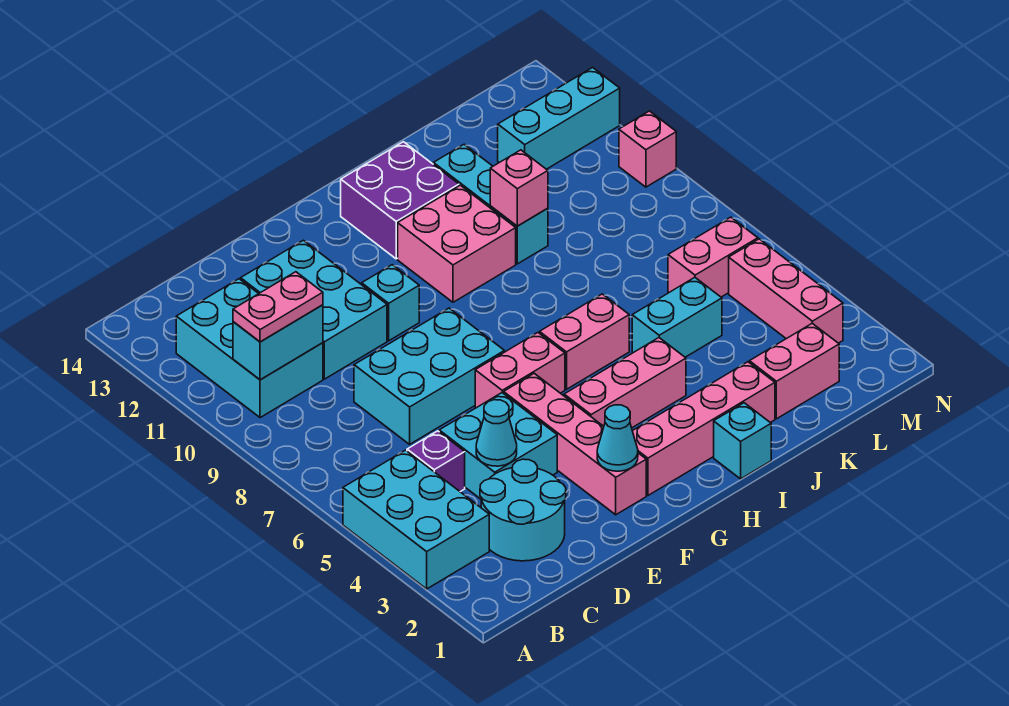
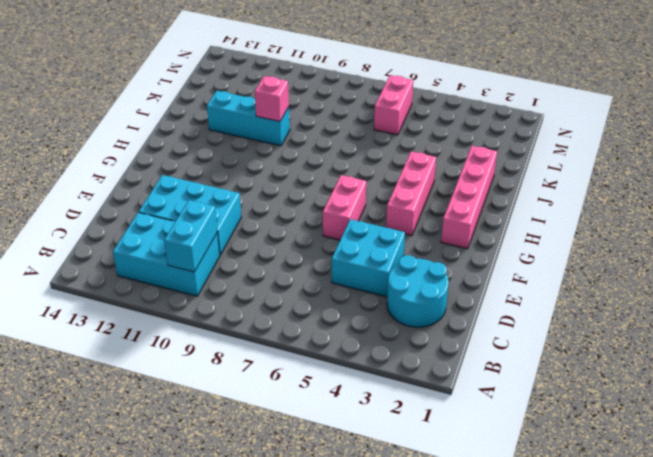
none -> cyan 2x3 brick [343,450,489,589]
none -> purple 1x1 brick [407,431,465,492]
none -> cyan 2x3 brick [354,308,504,444]

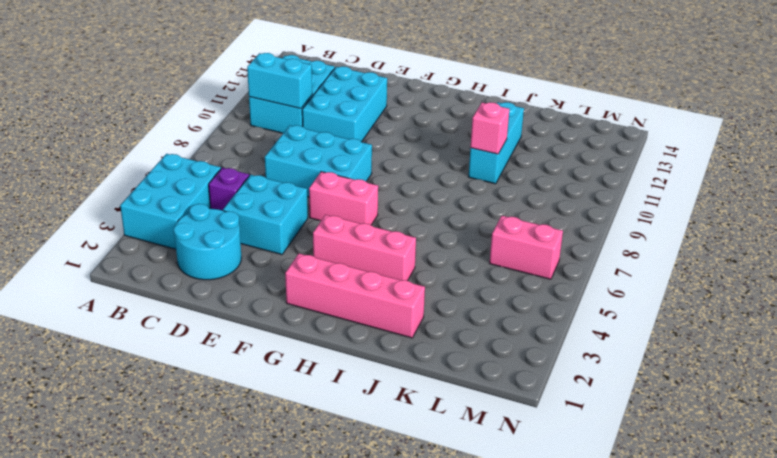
none -> pink 1x4 brick [504,373,646,515]
none -> cyan 1x1 brick [362,265,419,341]
none -> pink 1x2 brick [540,294,629,389]

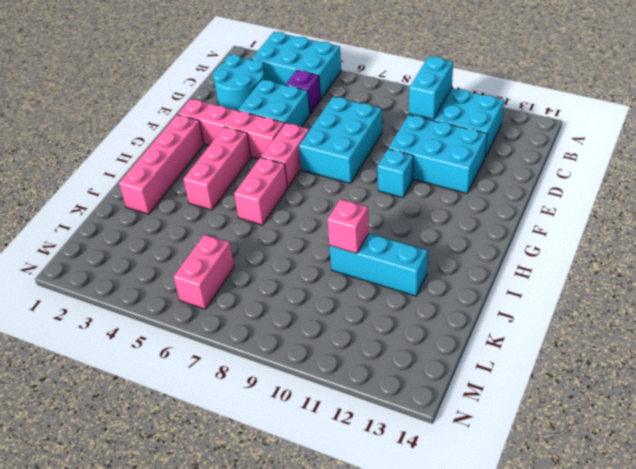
none -> pink 2x2 brick [398,185,516,302]
none -> purple 2x2 brick [341,142,459,259]
none -> cyan 1x1 brick [714,403,771,479]

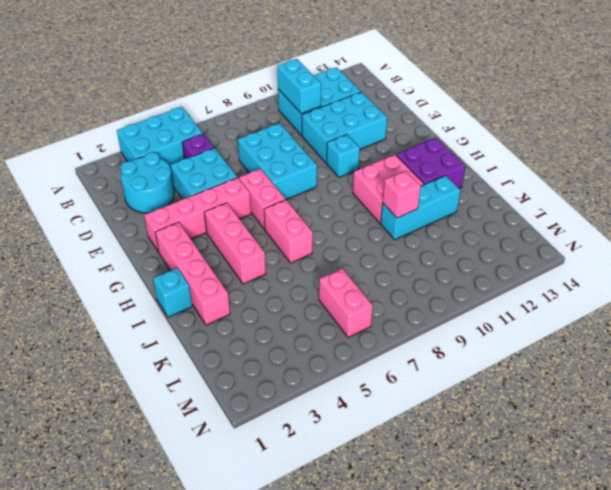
none -> cyan 1x2 brick [632,277,722,357]
none -> pink 1x2 brick [749,323,839,419]
none -> cyan 1x3 brick [498,67,620,169]

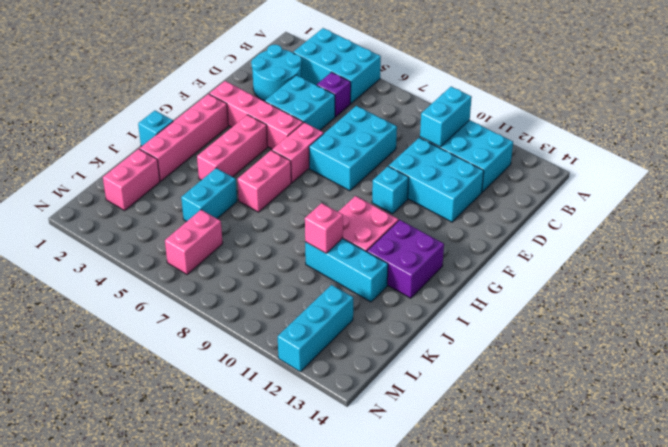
none -> pink 1x3 brick [729,239,843,343]
none -> pink 1x1 brick [619,111,676,187]
none -> cyan 1x1 cone [476,400,517,466]

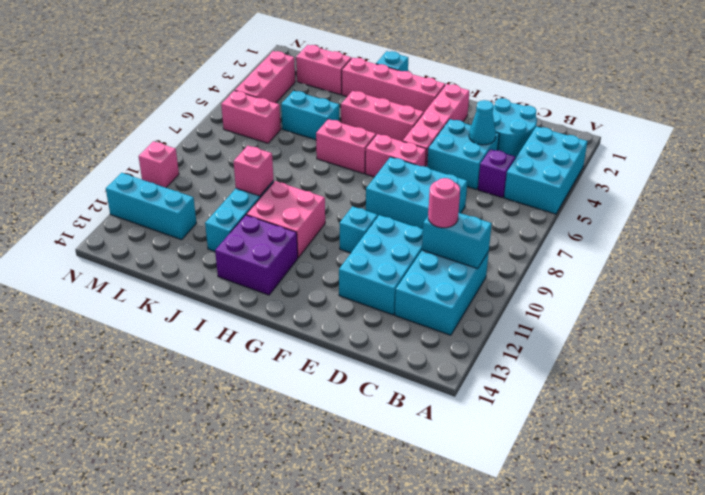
pink 1x1 round brick [428,178,460,228] -> pink 1x2 plate [233,272,323,342]
none -> cyan 1x1 cone [597,405,638,471]

